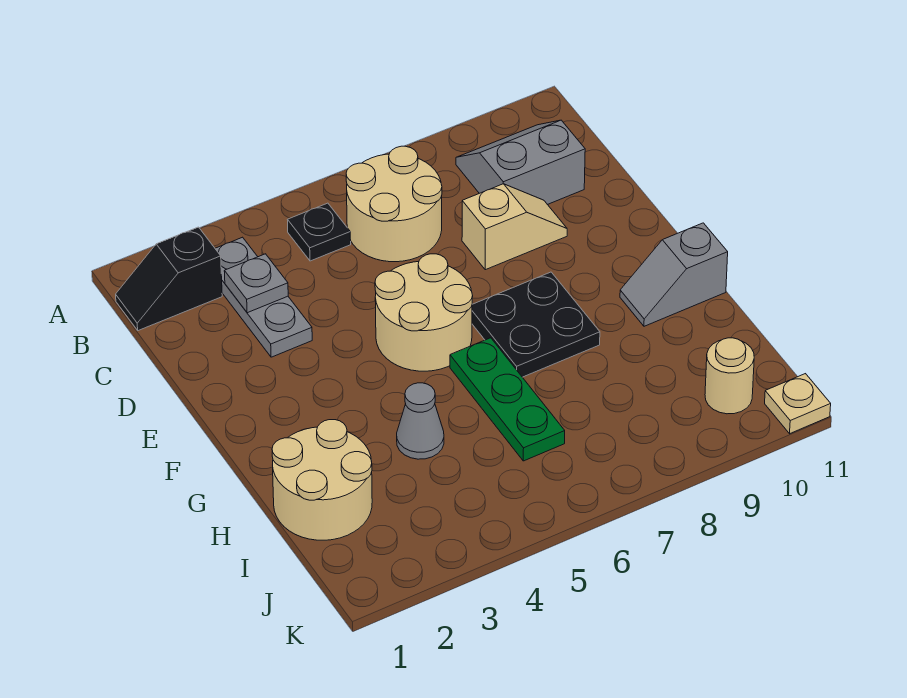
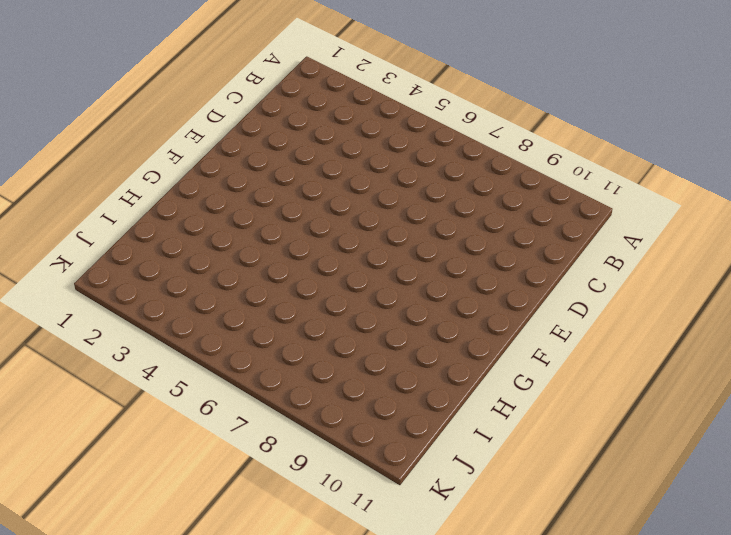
none -> black 1x2 slope [116,227,222,331]
none -> grey 1x3 plate [215,237,312,357]
none -> black 1x1 plate [288,203,351,261]

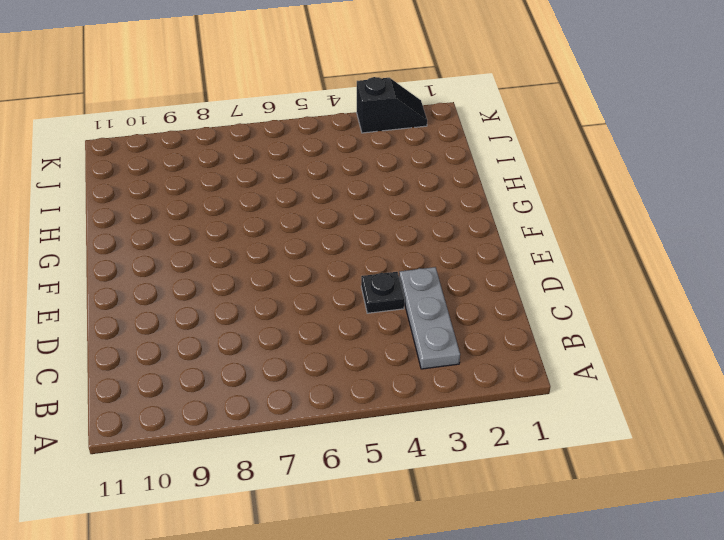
black 1x1 plate [361,272,404,313] -> black 1x1 plate moved to [288,203,351,261]
black 1x2 slope [357,77,427,133] -> black 1x2 slope moved to [116,227,222,331]
none -> tan 2x2 round brick [346,146,442,262]
none -> grey 2x2 slope [456,120,585,205]
none -> tan 1x2 slope [462,184,567,270]

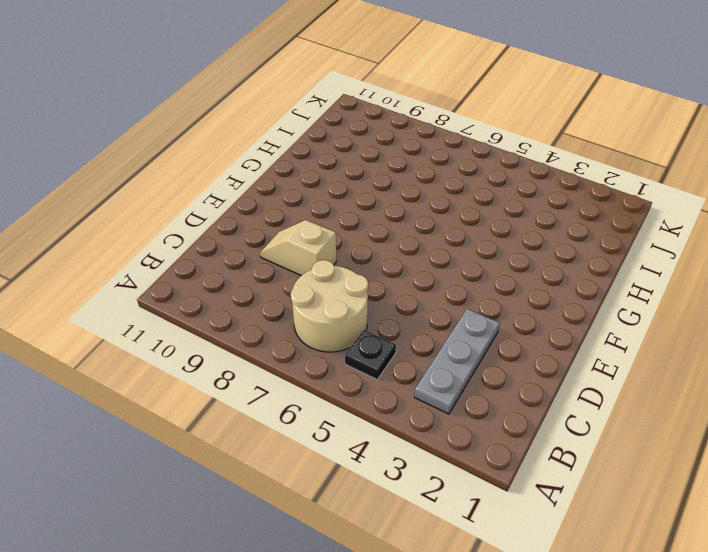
none -> black 1x2 slope [116,227,222,331]
none -> grey 2x2 slope [456,120,585,205]
none -> tan 2x2 round brick [375,254,473,371]

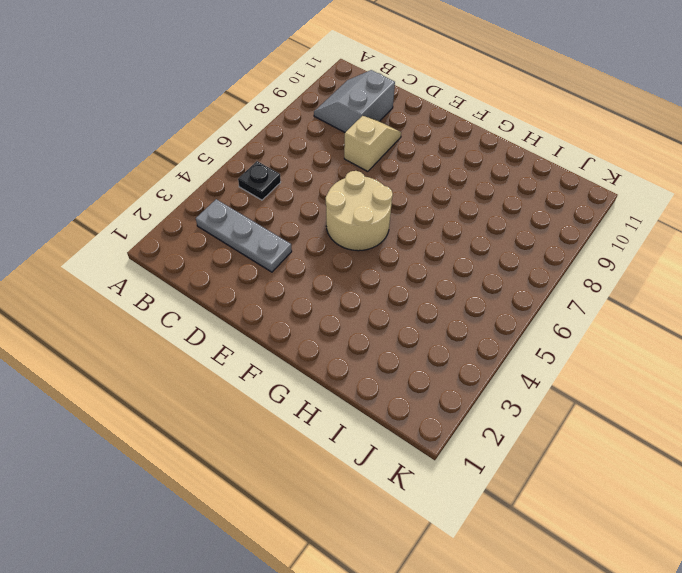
none -> black 1x2 slope [116,227,222,331]
none -> tan 2x2 round brick [346,146,442,262]
none -> black 2x2 plate [472,272,600,377]

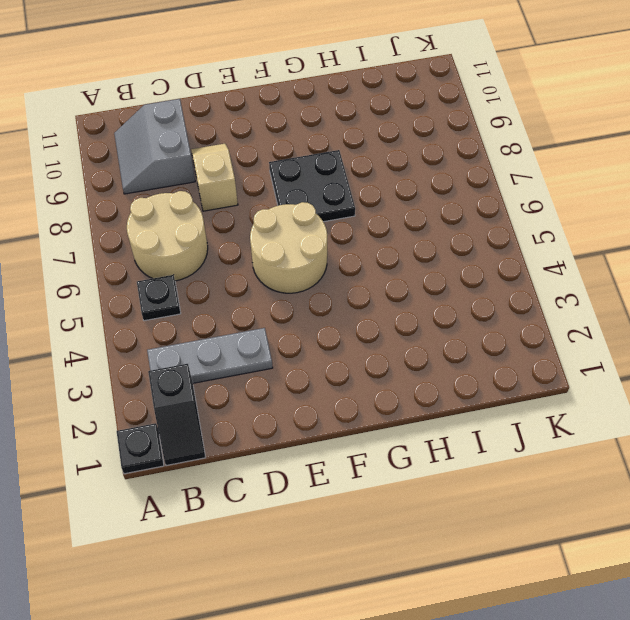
black 1x1 plate [117,423,164,474] -> none
none -> green 1x3 plate [450,338,565,461]
none -> grey 1x2 slope [620,223,728,326]
none -> tan 2x2 round brick [272,420,372,540]

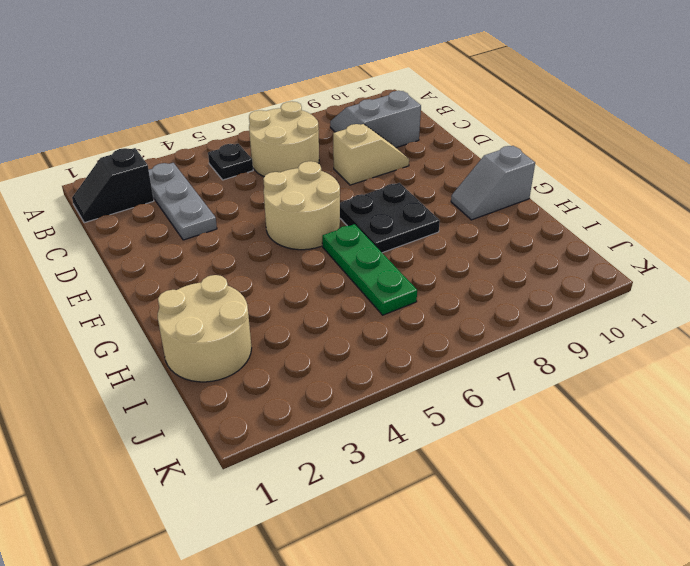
none -> grey 1x1 cone [397,383,444,459]
none -> tan 1x1 round brick [705,338,754,414]
none -> tan 1x1 plate [765,374,831,434]

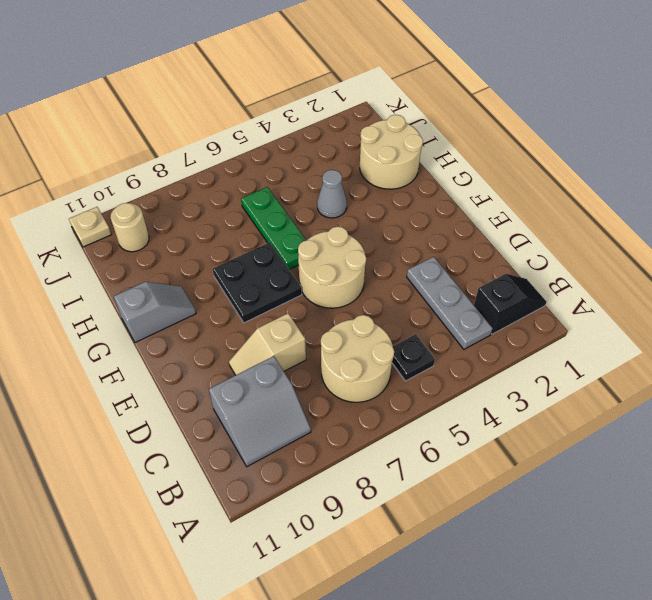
none -> grey 1x1 plate [224,254,288,313]

